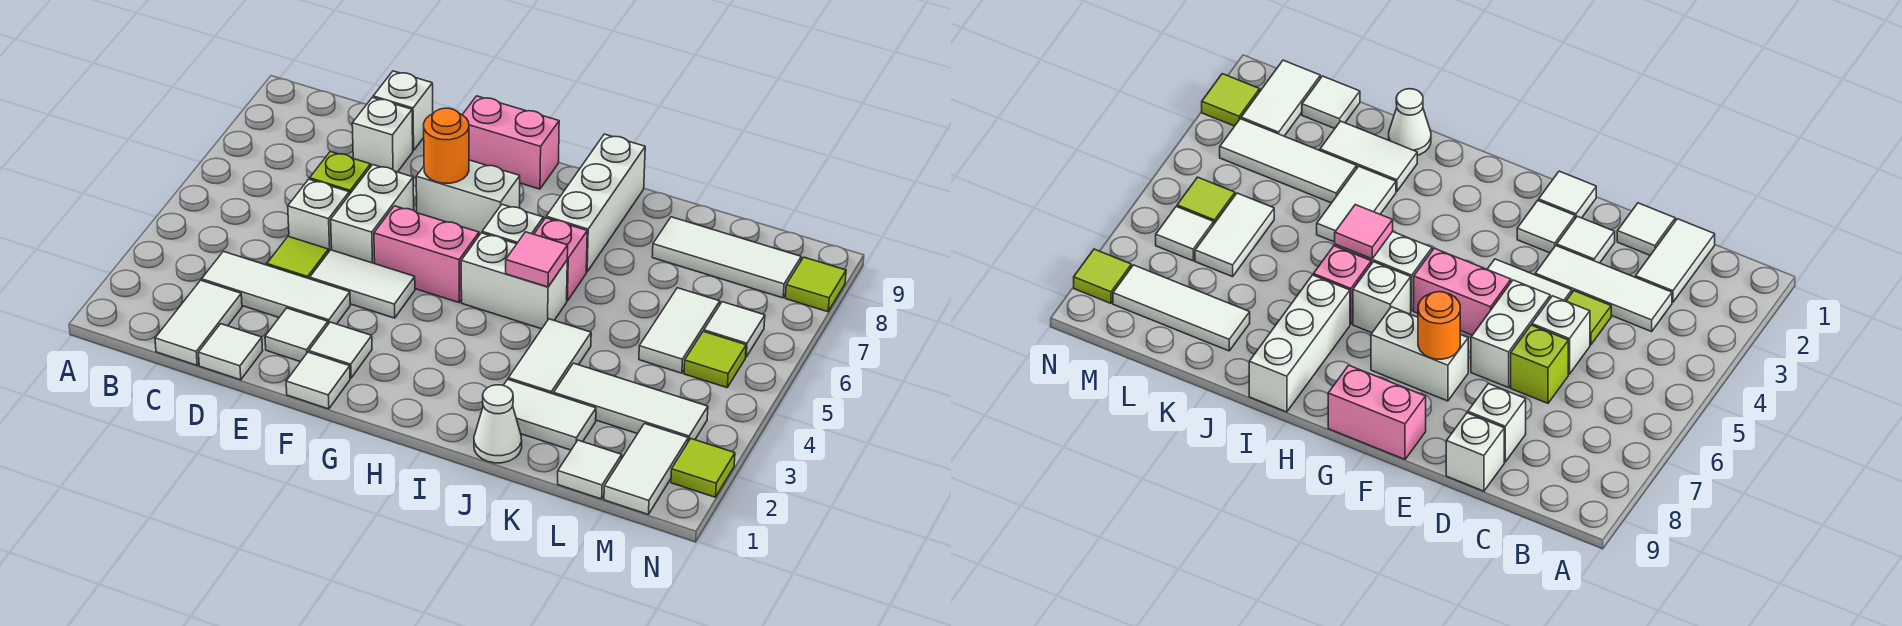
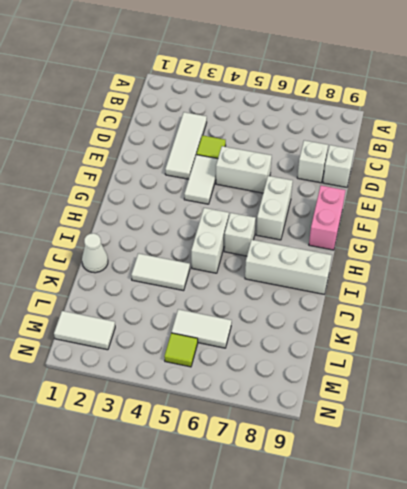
none -> white 1x2 tile [155,280,242,365]
none -> white 1x1 tile [199,324,263,380]
none -> white 1x1 brick [288,179,349,251]
none -> lime 1x1 brick [310,151,371,195]

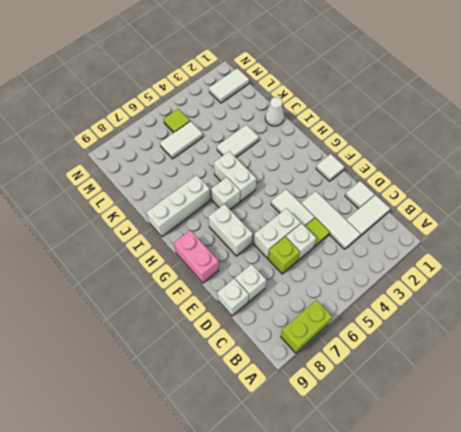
lime 1x2 brick [281,300,332,353] -> none
none -> white 1x1 tile [265,308,328,362]
none -> white 1x1 tile [309,322,372,378]
none -> pink 1x2 brick [374,206,479,302]
none -> pink 1x1 brick [534,218,587,301]

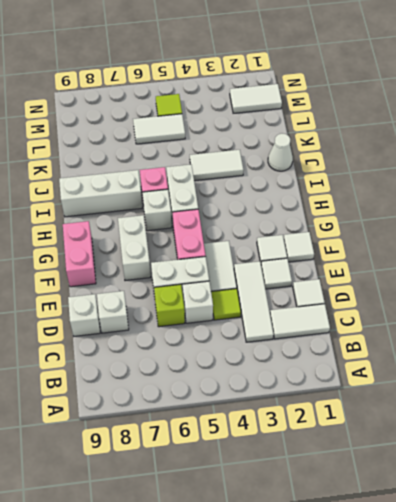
none -> white 1x2 tile [503,379,596,450]
none -> white 1x3 tile [554,363,708,442]
none -> white 1x3 tile [652,217,801,298]
none -> white 1x1 tile [558,440,622,499]

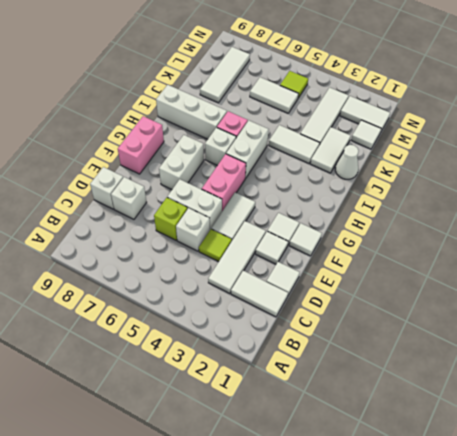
none -> white 1x1 tile [704,302,765,357]
none -> lime 1x1 tile [671,439,735,497]
none -> lime 1x1 tile [785,257,846,312]
none -> orange 1x1 round brick [424,108,469,183]

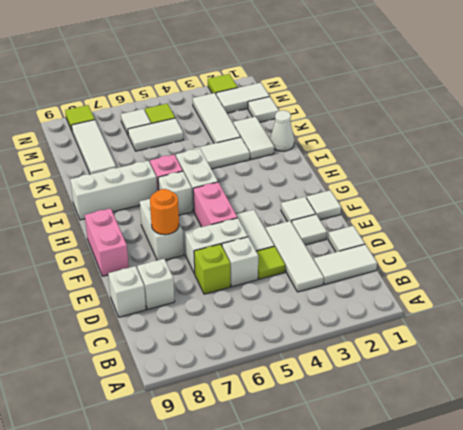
none -> pink 1x1 tile [506,232,568,287]

